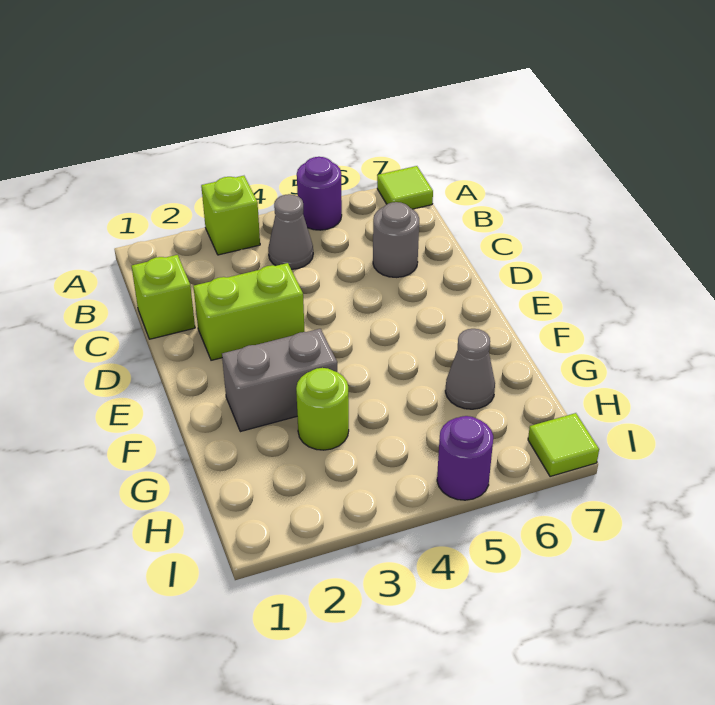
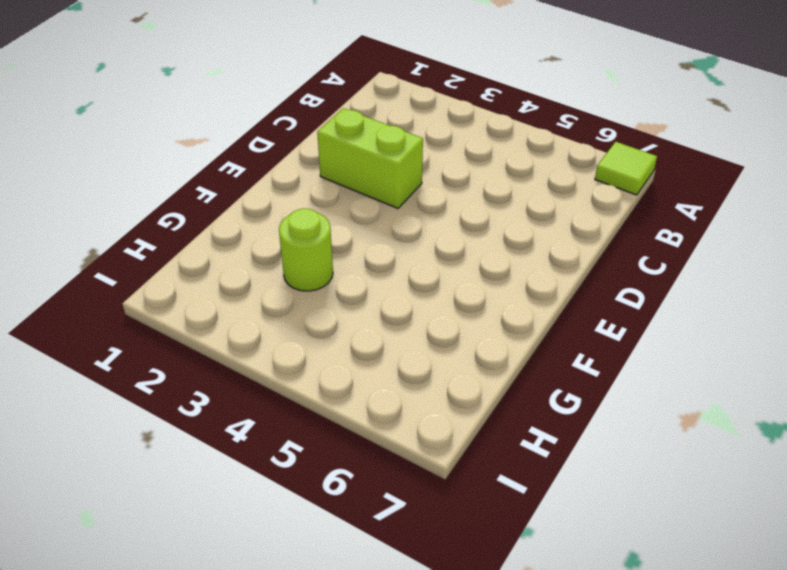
none -> lime 1x1 brick [201,176,260,255]
none -> purple 1x1 round brick [297,157,342,230]
none -> grey 1x1 cone [268,194,313,269]

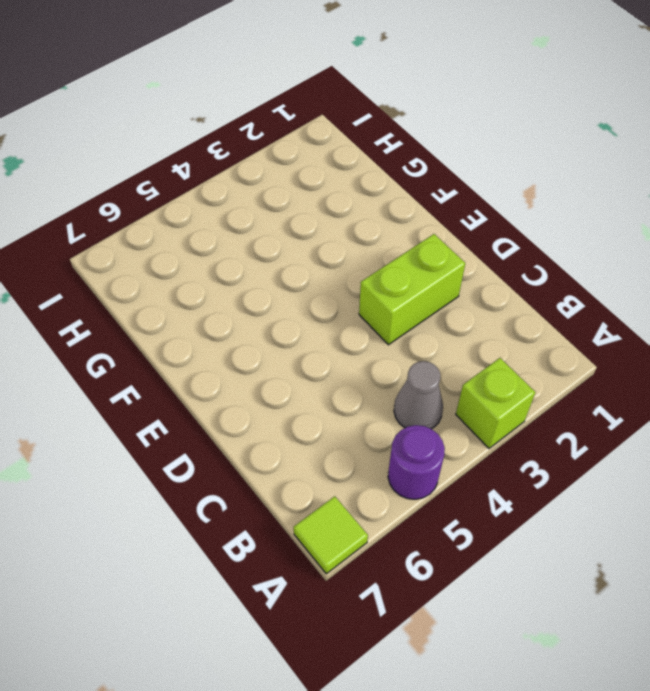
none -> lime 1x1 brick [132,255,195,339]
none -> grey 1x1 round brick [373,202,419,277]
none -> grey 1x2 brick [222,329,337,432]

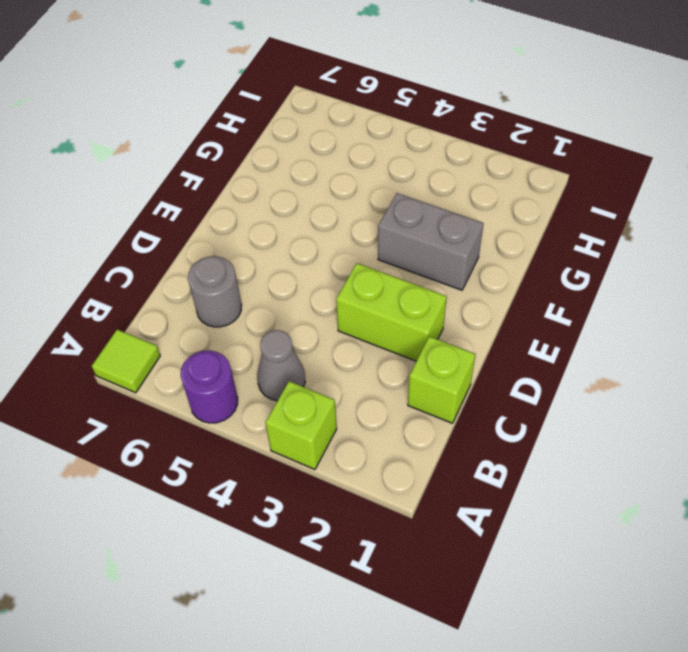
none -> lime 1x1 round brick [296,368,349,450]
none -> grey 1x1 cone [445,329,495,409]
none -> purple 1x1 round brick [437,416,493,500]

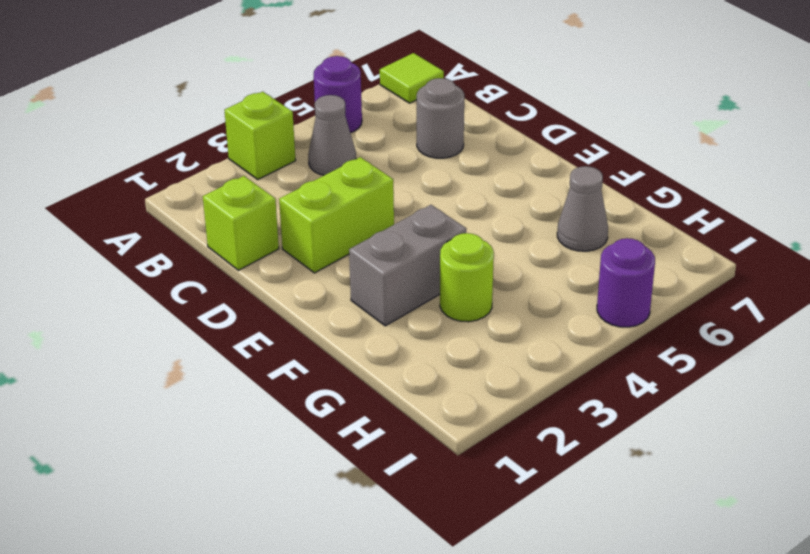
none -> lime 1x1 tile [528,413,599,477]

